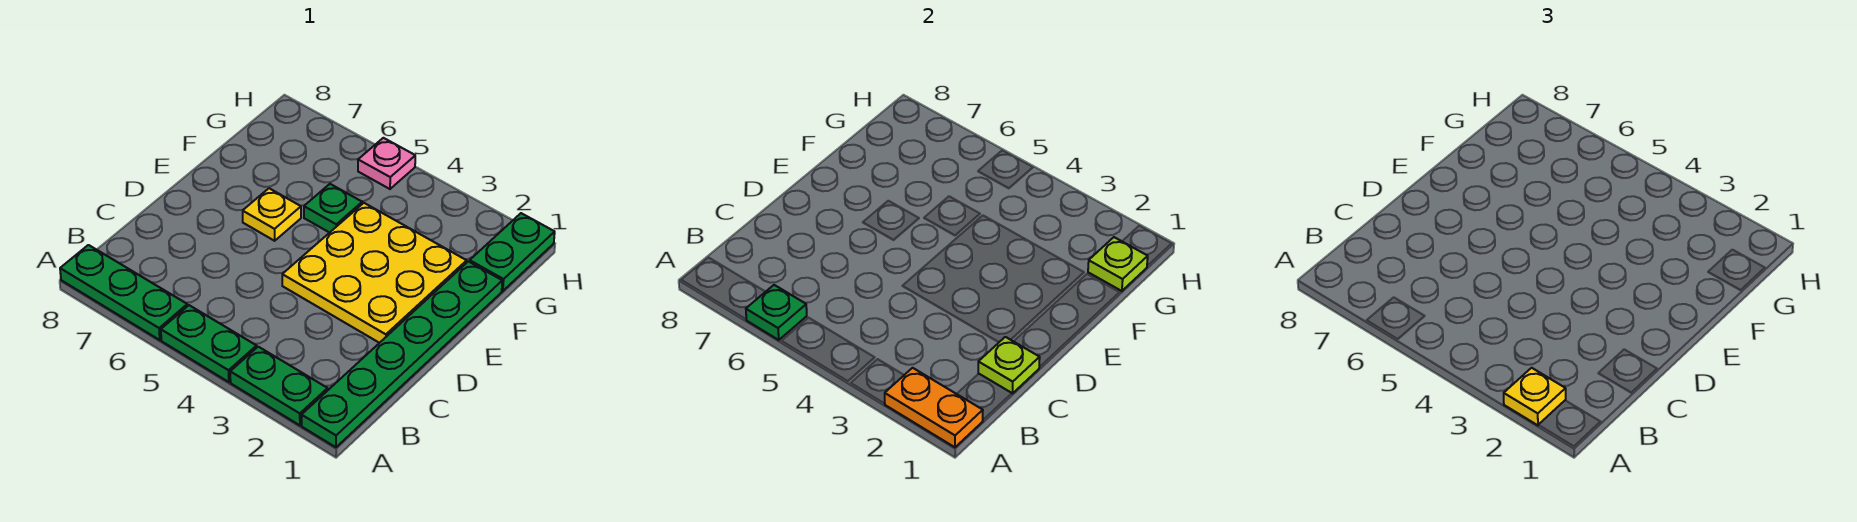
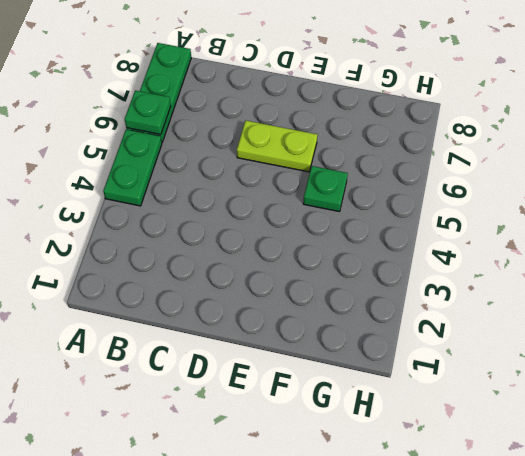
lime 1x2 plate [237,121,317,172] -> yellow 1x1 plate [243,188,301,241]
none -> green 1x6 plate [302,261,502,447]
none -> green 1x2 plate [230,347,328,425]
none -> yellow 3x3 plate [282,203,467,343]

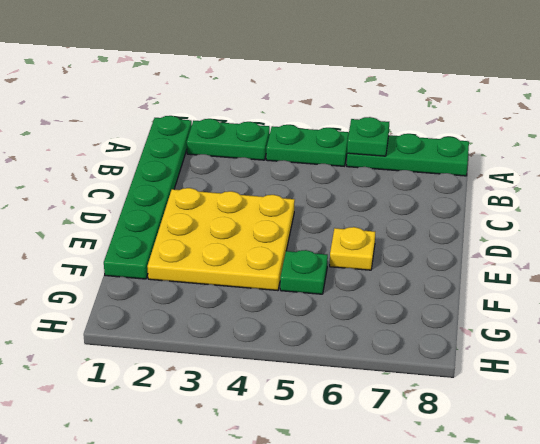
none -> green 1x2 plate [470,213,555,291]
none -> pink 1x1 plate [358,138,415,189]
none -> orange 1x2 plate [885,368,983,447]

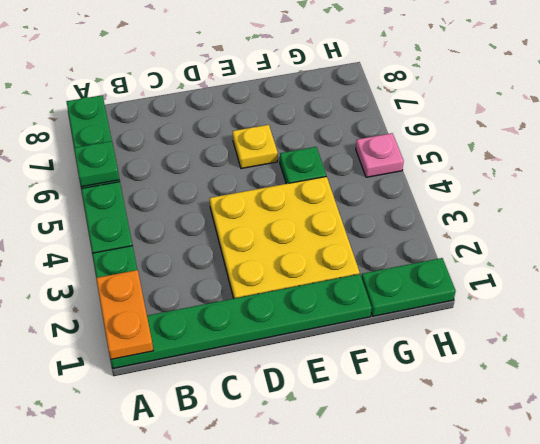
none -> lime 1x1 plate [978,337,1040,393]
none -> lime 1x1 plate [1088,237,1148,291]
none -> yellow 1x1 plate [1504,368,1566,425]

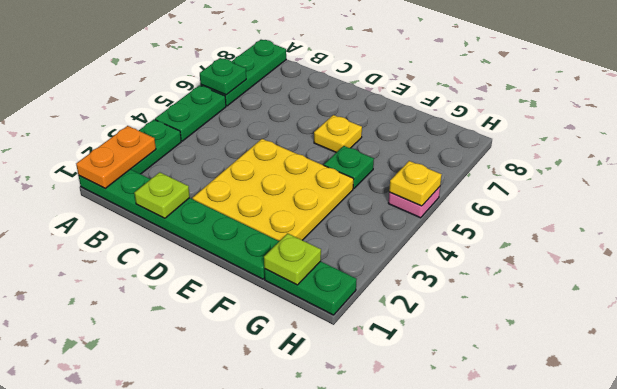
yellow 1x1 plate [389,161,442,206] -> yellow 1x1 plate moved to [1504,368,1566,425]

